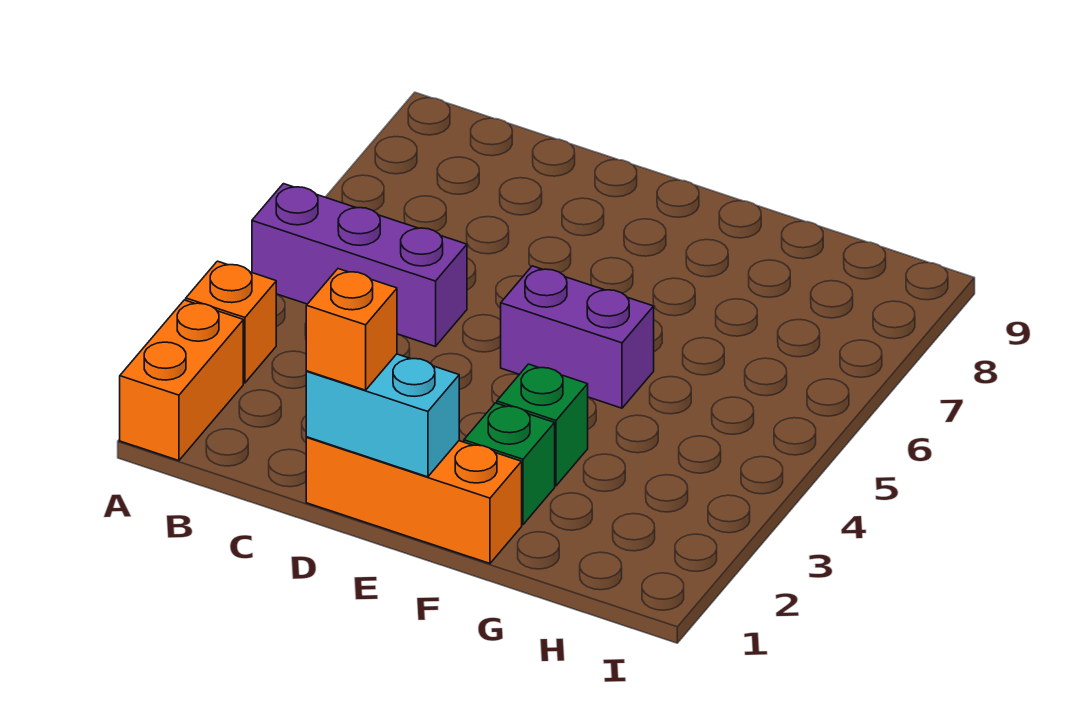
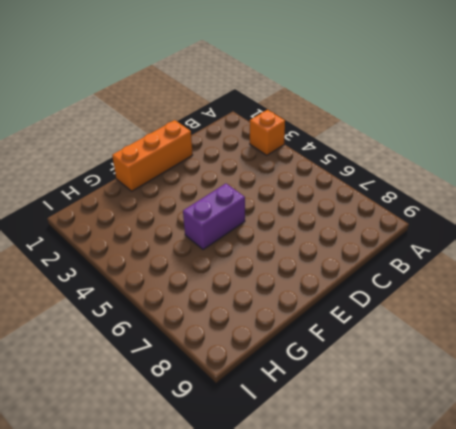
none -> orange 1x2 brick [120,300,243,461]
none -> purple 1x3 brick [252,184,467,347]

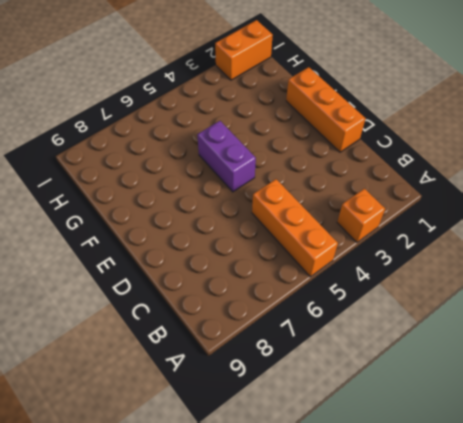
orange 1x3 brick [252,179,338,277] -> purple 1x3 brick [252,184,467,347]
orange 1x2 brick [215,20,273,80] -> orange 1x2 brick moved to [120,300,243,461]
none -> green 1x1 brick [464,403,555,525]
none -> green 1x1 brick [497,364,588,486]

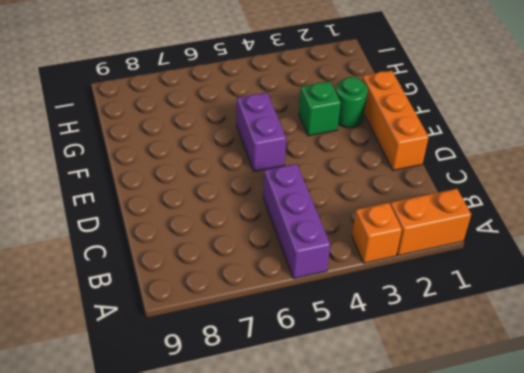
green 1x1 round brick [336,77,368,128] -> green 1x1 brick [464,403,555,525]
none -> cyan 1x2 brick [306,354,459,477]
none -> orange 1x1 brick [306,269,397,390]

